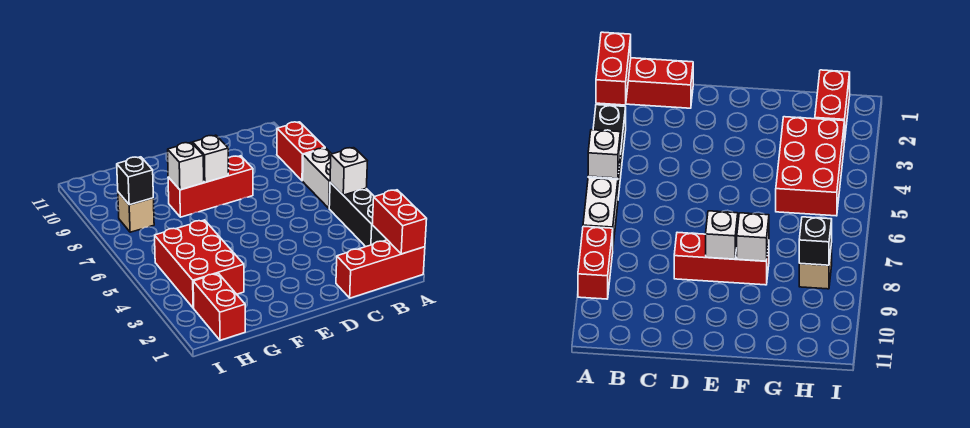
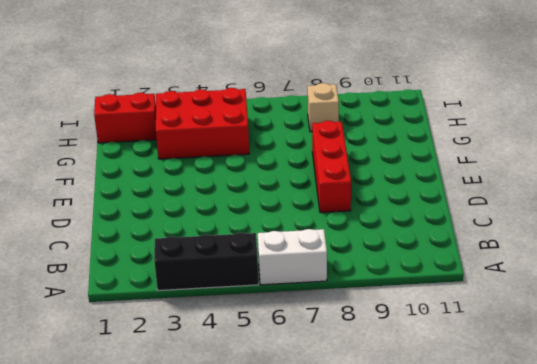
none -> red 1x3 brick [336,240,425,298]
none -> red 1x2 brick [277,122,325,181]
none -> red 1x2 brick [372,190,427,254]

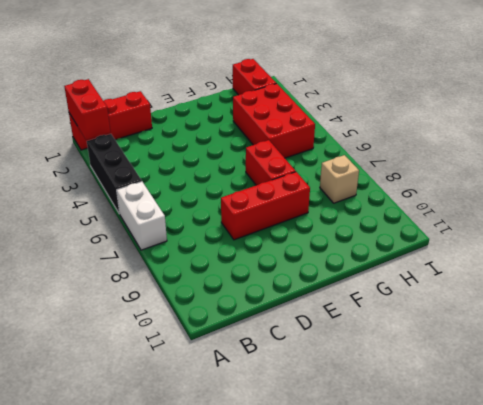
red 1x2 brick [246,140,296,185] -> red 1x2 brick moved to [277,122,325,181]
none -> white 1x1 brick [330,148,367,195]
none -> white 1x1 brick [193,135,228,182]
none -> white 1x1 brick [168,142,204,190]

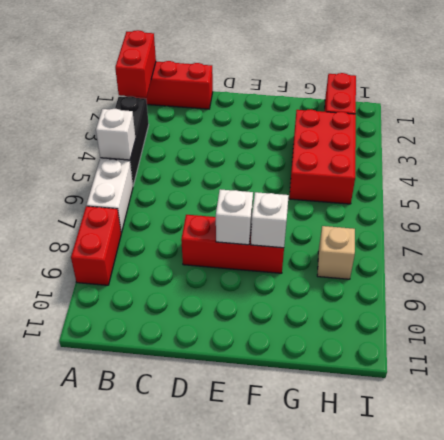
none -> black 1x1 brick [117,157,153,205]

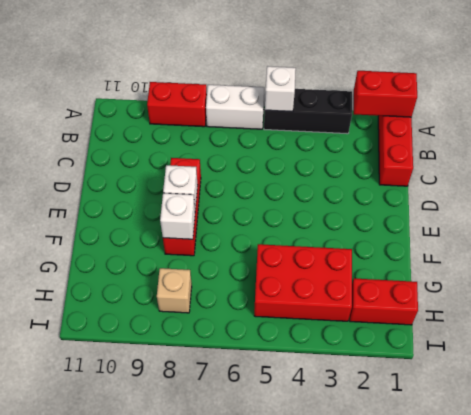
none -> black 1x1 brick [117,157,153,205]

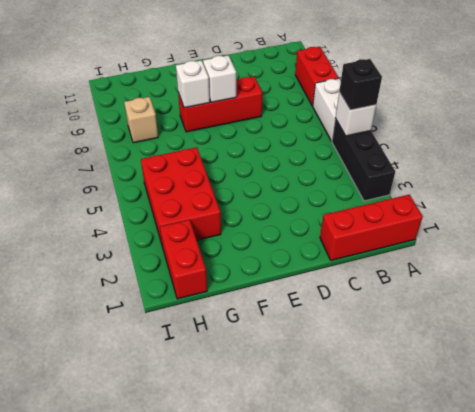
black 1x1 brick [339,59,382,110] -> black 1x1 brick moved to [117,157,153,205]
none -> red 1x2 brick [372,190,427,254]

